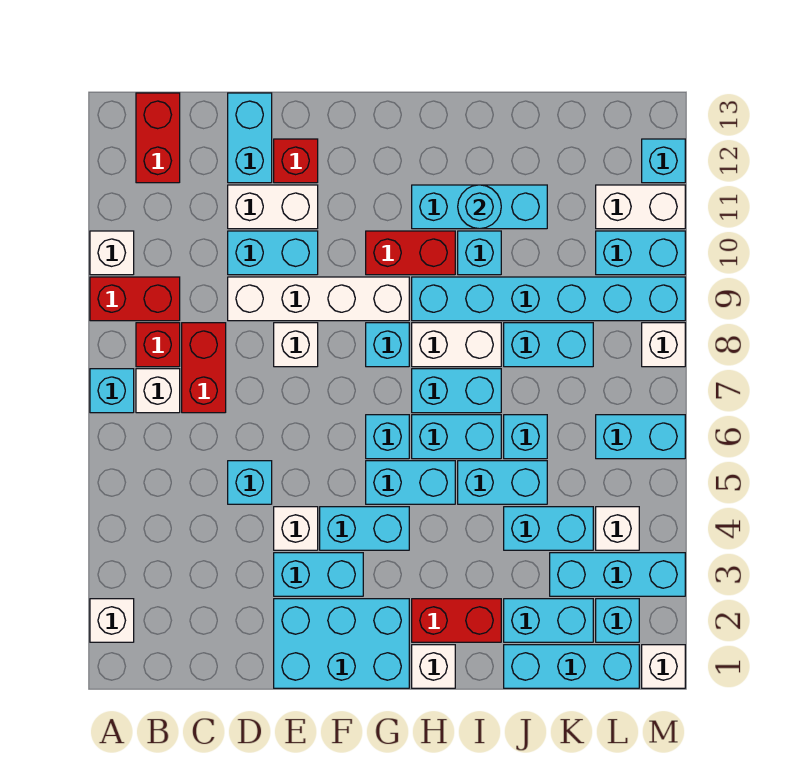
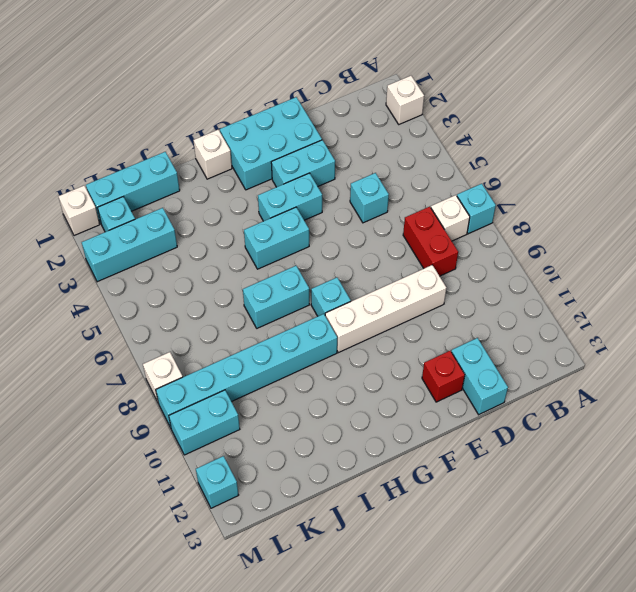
none -> red 1x2 brick [90,277,180,321]
none -> white 1x1 brick [90,231,134,275]
none -> red 1x1 brick [136,323,180,367]
none -> red 1x2 brick [136,93,180,183]

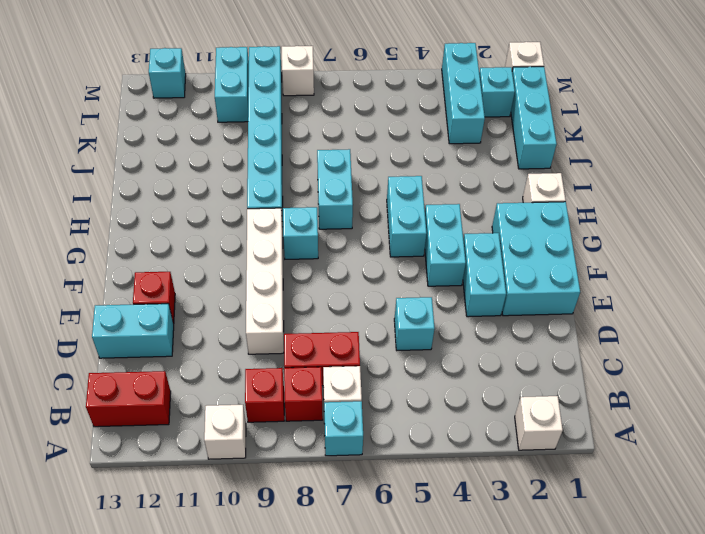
red 1x1 brick [245,368,284,422] -> red 1x2 brick [90,277,180,321]
none -> cyan 1x2 brick [228,231,318,275]
none -> white 1x2 brick [228,185,318,229]
none -> white 1x1 brick [274,507,318,550]
none -> white 1x1 brick [274,323,318,367]

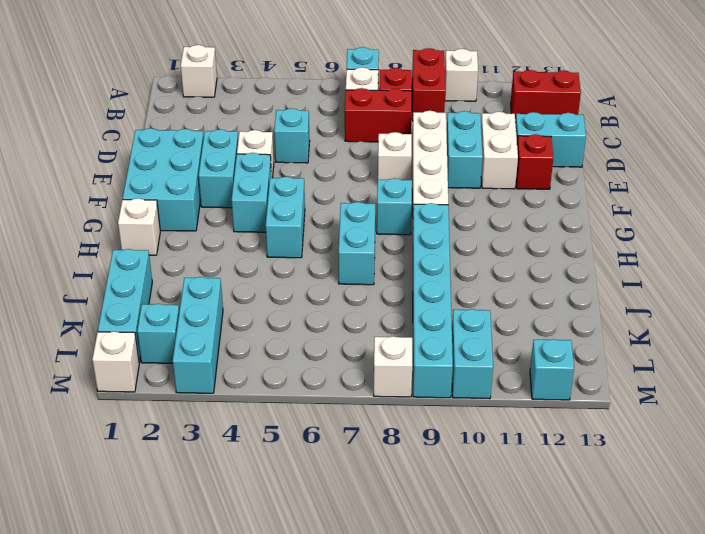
none -> cyan 1x1 brick [366,415,409,459]
none -> red 1x2 brick [366,231,455,275]
none -> red 1x2 brick [412,599,501,642]
none -> cyan 1x2 brick [412,415,501,459]

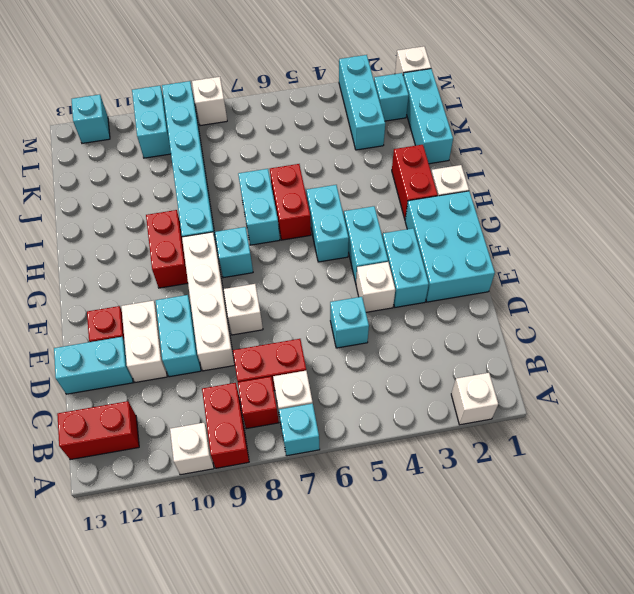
red 1x2 brick [270,164,311,240] -> cyan 1x2 brick [412,415,501,459]
none -> cyan 1x1 brick [366,415,409,459]
none -> white 1x2 brick [412,323,501,367]
none -> cyan 1x3 brick [412,185,547,229]
none -> cyan 1x2 brick [458,461,547,504]

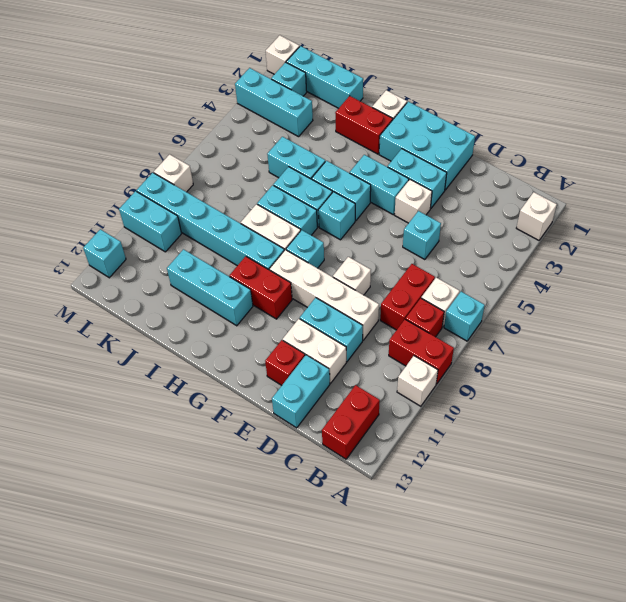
none -> cyan 1x1 brick [458,231,501,275]
none -> cyan 1x2 brick [504,599,593,642]
none -> cyan 1x2 brick [504,507,593,550]
none -> cyan 1x1 brick [504,415,547,459]

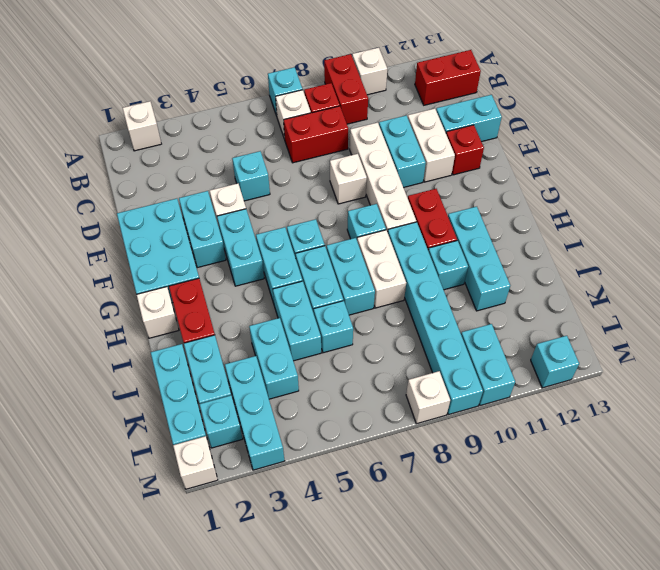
none -> cyan 1x2 brick [504,323,593,367]
none -> white 1x1 brick [596,507,639,550]
none -> cyan 1x2 brick [596,415,685,459]
none -> white 1x2 brick [596,185,685,229]

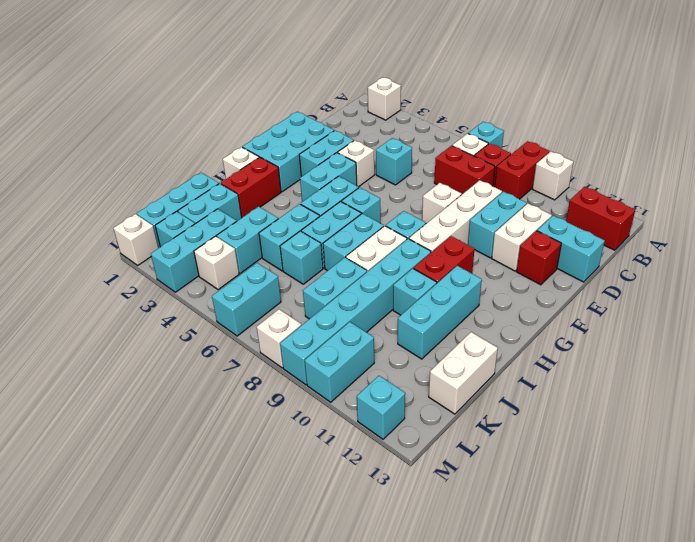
white 1x2 brick [429,332,498,414] -> white 1x2 brick moved to [596,185,685,229]
none -> cyan 1x1 round brick [458,185,501,229]

